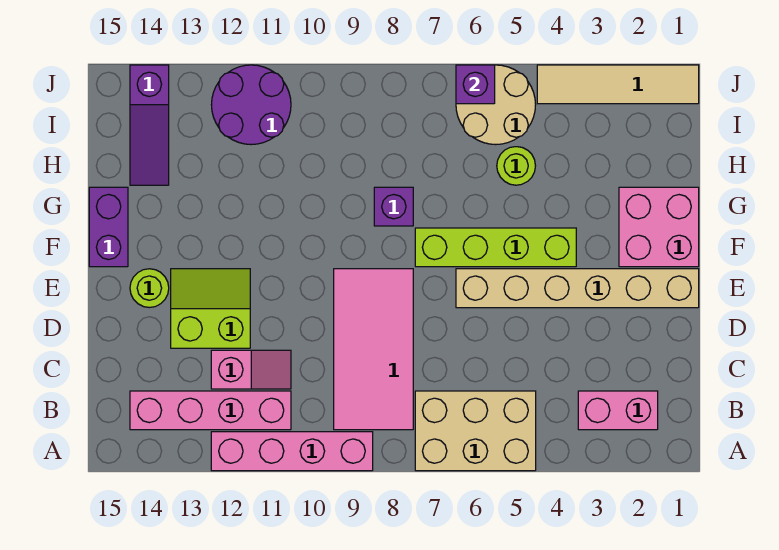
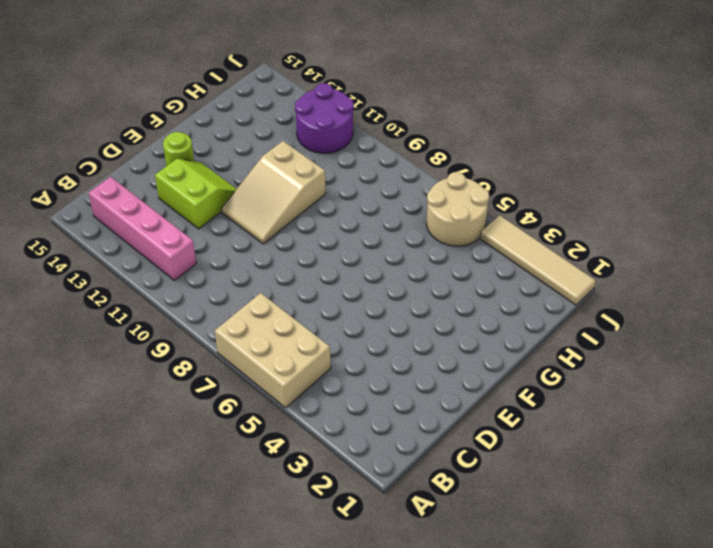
tan 2x3 slope [221,141,326,244] -> none
none -> pink 1x4 brick [211,432,373,471]
none -> pink 1x2 brick [578,391,658,430]
none -> pink 2x4 tile [334,269,413,430]

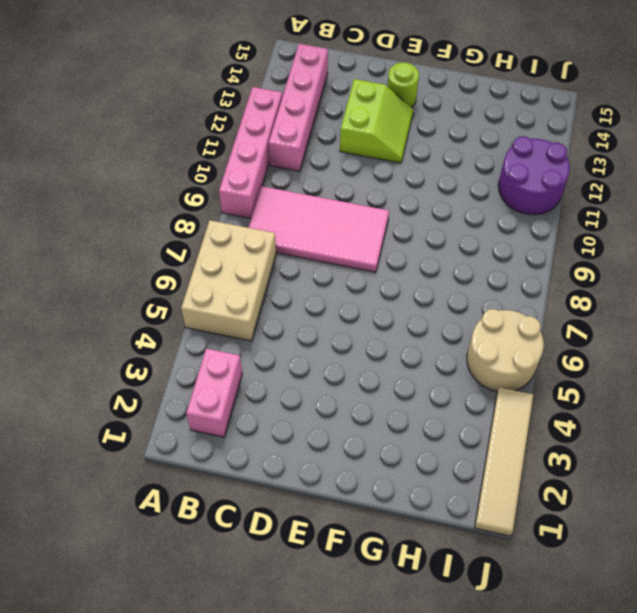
none -> pink 1x2 slope [211,350,291,389]
none -> tan 1x6 brick [456,269,699,308]
none -> pink 2x2 brick [619,187,699,267]

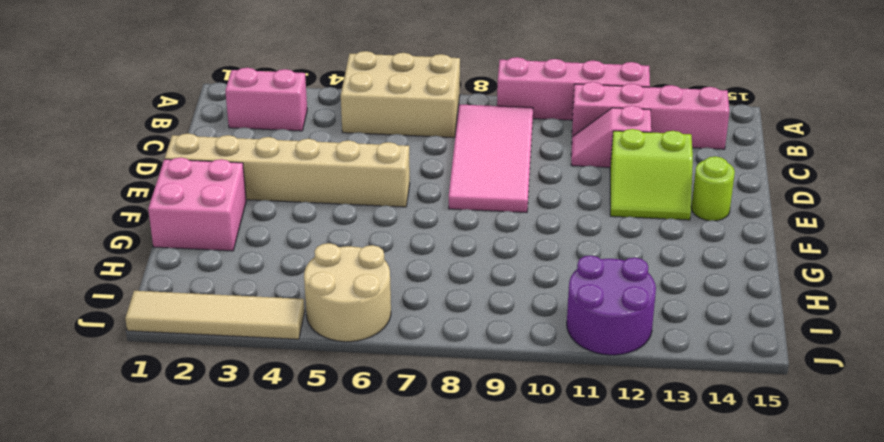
none -> lime 1x4 brick [415,228,576,267]
none -> purple 1x2 brick [89,187,128,267]
none -> purple 1x1 brick [374,187,413,226]

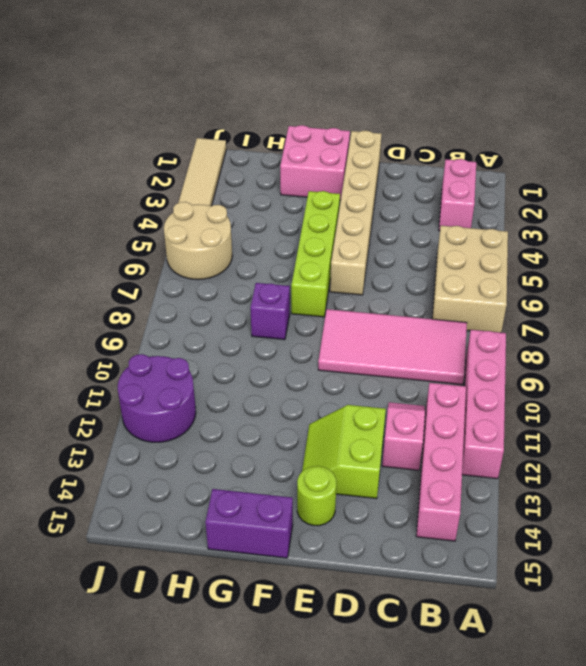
none -> lime 1x1 round brick [497,147,535,185]
none -> purple 1x3 slope [130,65,169,185]
none -> purple 1x1 brick [456,65,495,104]

